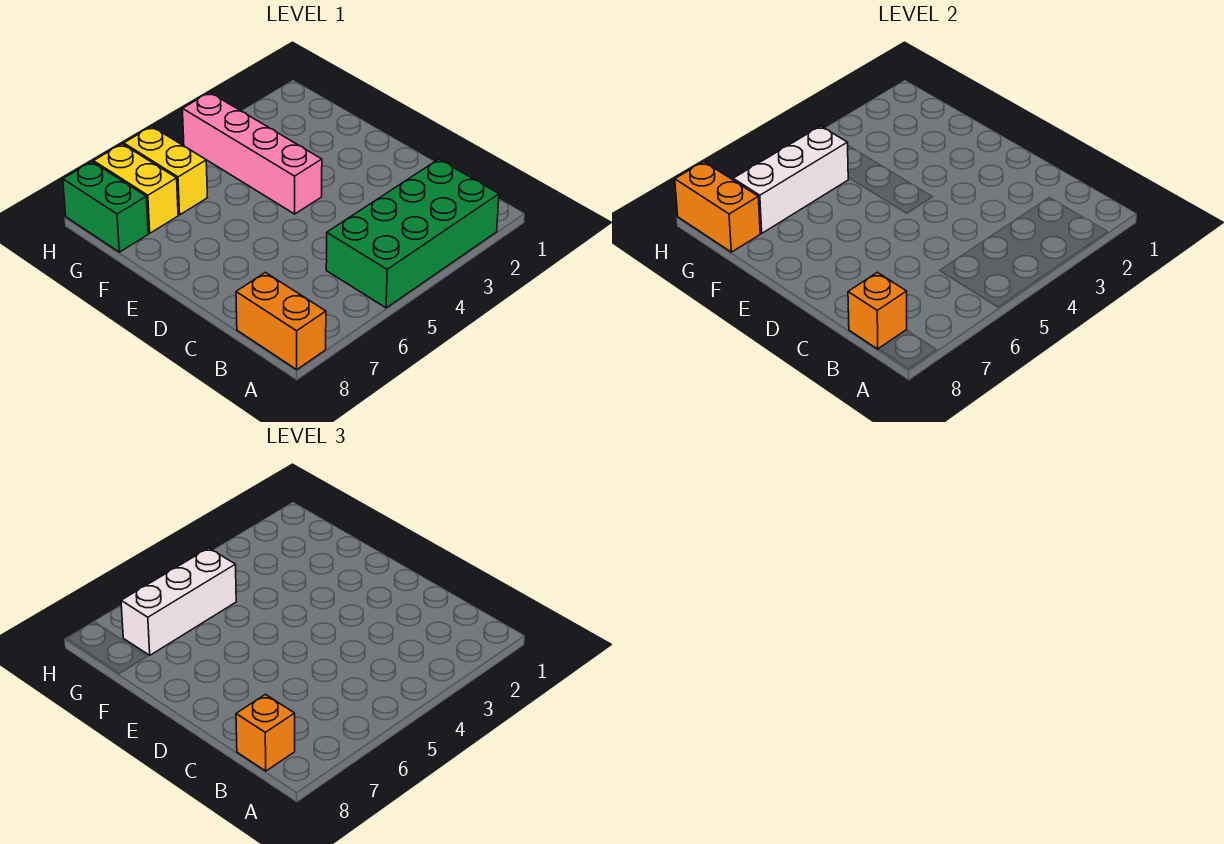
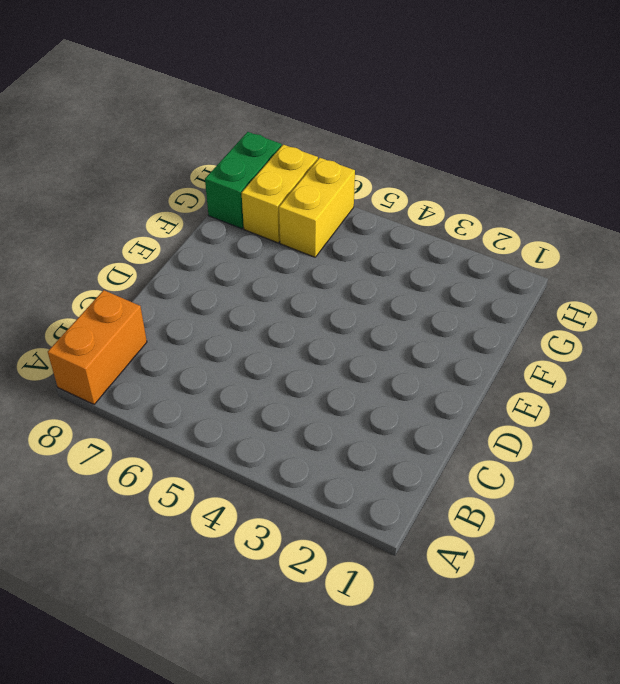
none -> green 2x4 brick [326,159,499,308]
none -> pink 1x4 brick [183,92,322,214]

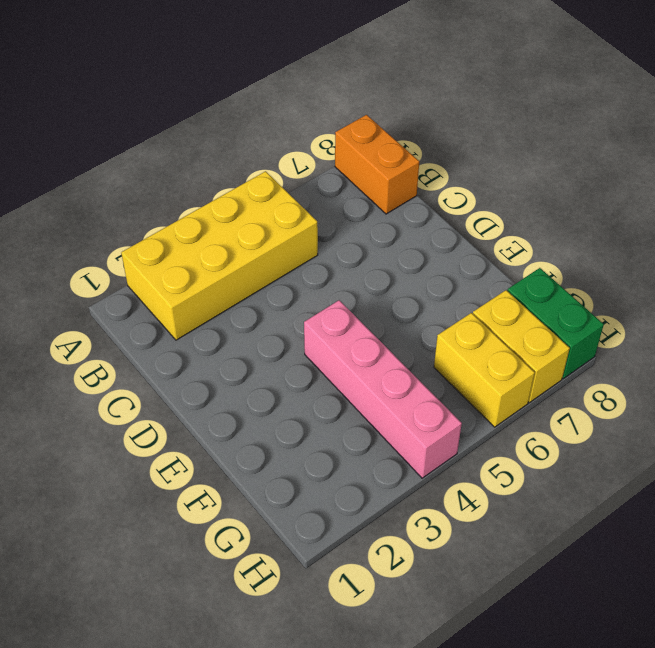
yellow 2x4 brick [121,171,318,340] -> green 2x4 brick [326,159,499,308]
none -> orange 1x1 brick [848,272,907,349]
none -> white 1x3 brick [733,126,848,233]

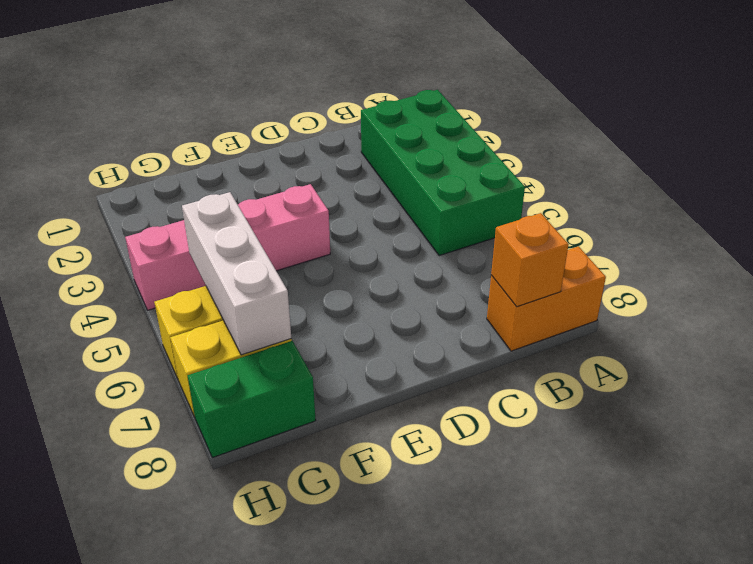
none -> orange 1x2 brick [675,162,760,252]
none -> orange 1x1 brick [236,694,295,771]

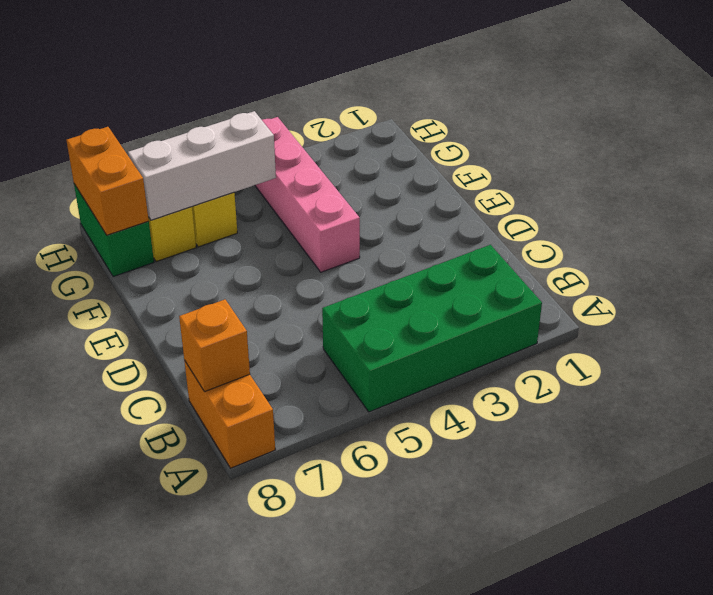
none -> orange 1x1 brick [236,694,295,771]
none -> white 1x3 brick [121,548,236,655]

